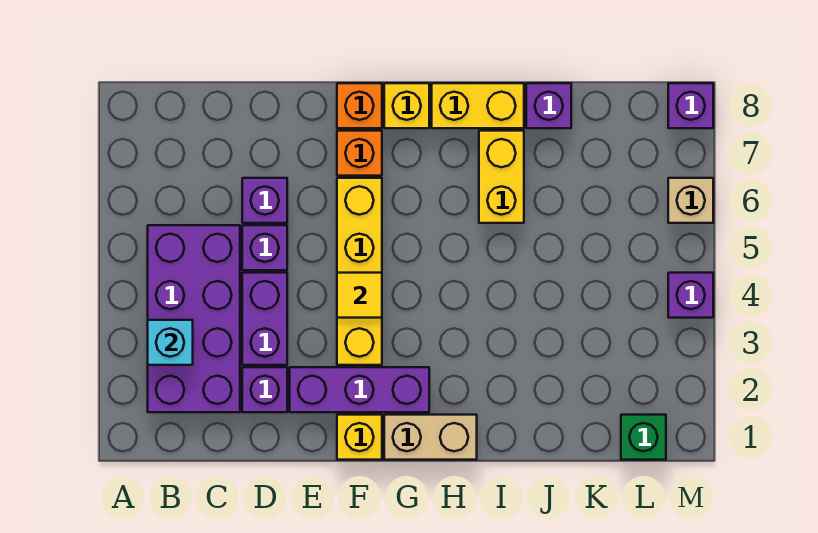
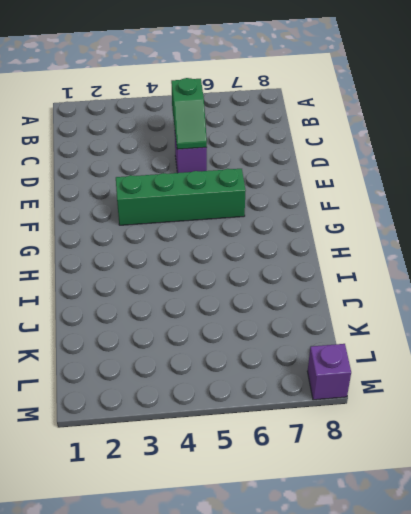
green 1x2 slope [171,78,207,149] -> none
green 1x4 brick [116,169,246,225] -> yellow 1x4 brick [337,178,382,365]
none -> purple 2x4 brick [148,225,240,412]
none -> purple 1x1 brick [242,367,287,412]
none -> purple 1x2 brick [242,273,287,365]

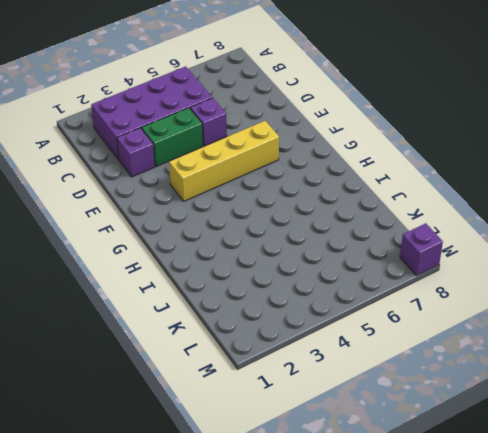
green 1x2 brick [142,108,203,167] -> purple 1x2 brick [242,273,287,365]
none -> purple 1x1 brick [242,178,287,223]
none -> purple 1x3 brick [290,367,429,412]
none -> yellow 1x1 brick [337,415,382,460]

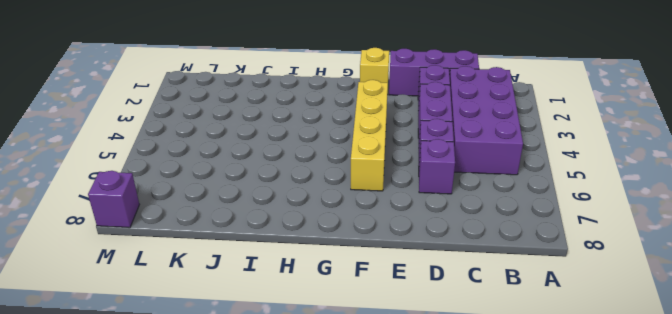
purple 1x3 brick [389,49,479,96] -> purple 1x3 brick moved to [290,367,429,412]
none -> orange 1x1 brick [337,131,382,176]
none -> orange 1x1 brick [337,83,382,128]
none -> tan 1x2 brick [384,415,477,460]

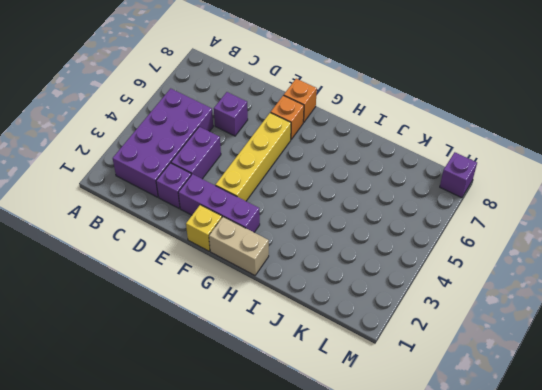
none -> purple 1x1 brick [242,225,287,270]
none -> yellow 1x1 brick [384,83,429,128]
none -> yellow 1x2 brick [432,83,524,128]

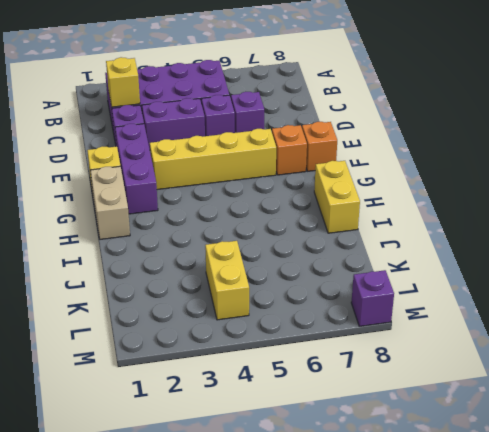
yellow 1x1 brick [106,57,140,107] -> yellow 1x1 brick moved to [384,83,429,128]
yellow 1x2 brick [205,241,249,320] -> yellow 1x2 brick turned to [479,131,524,223]
none -> purple 1x1 brick [526,83,571,128]
none -> green 1x1 brick [621,415,666,460]
none -> purple 1x1 brick [668,273,713,318]

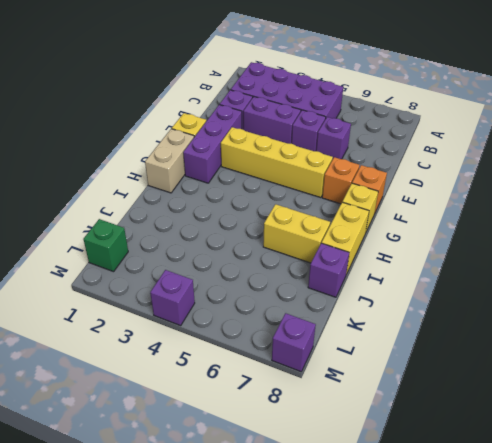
none -> tan 1x1 brick [668,178,713,223]
none -> cyan 1x1 brick [148,320,193,365]
none -> yellow 1x1 tile [337,273,382,318]

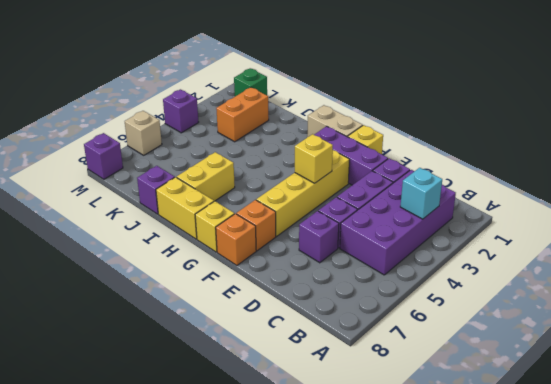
yellow 1x1 brick [295,134,333,183] -> yellow 1x1 tile [337,273,382,318]
orange 1x2 brick [216,87,269,142] -> none

